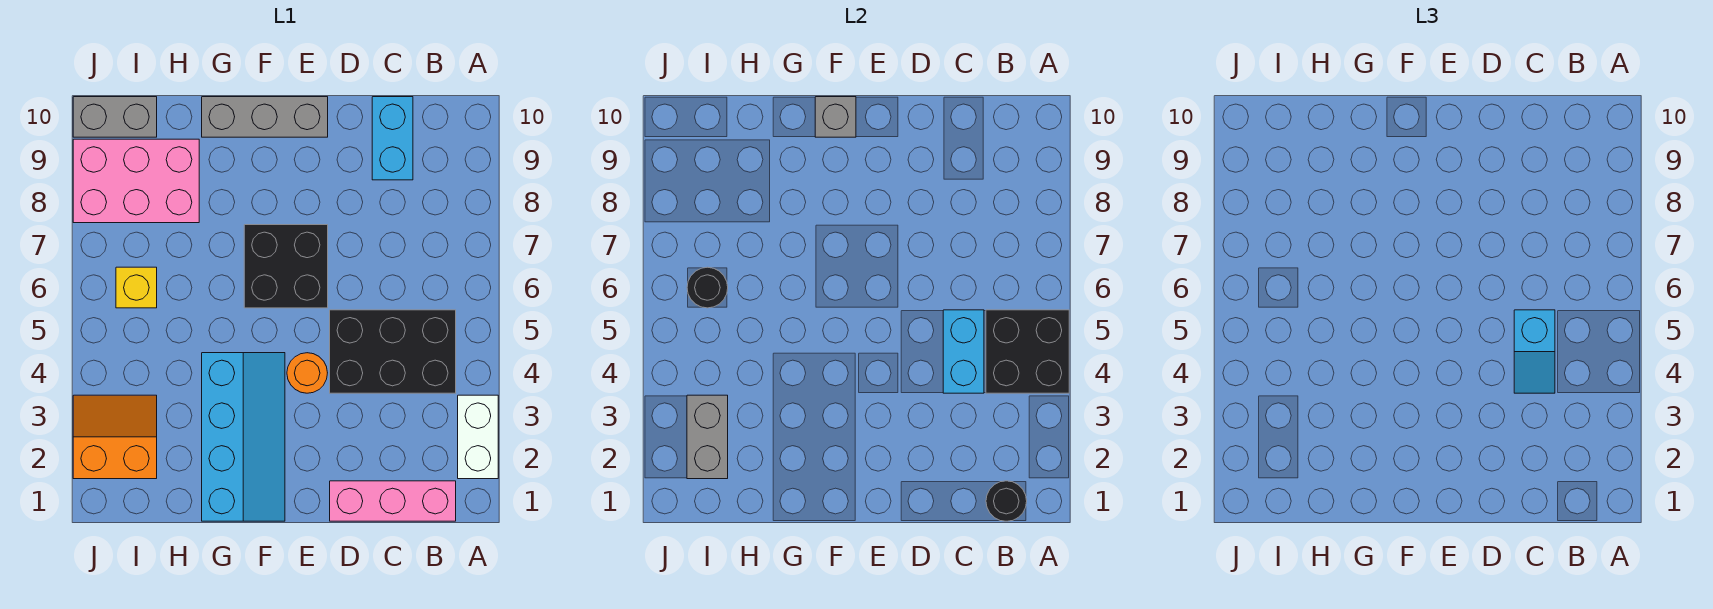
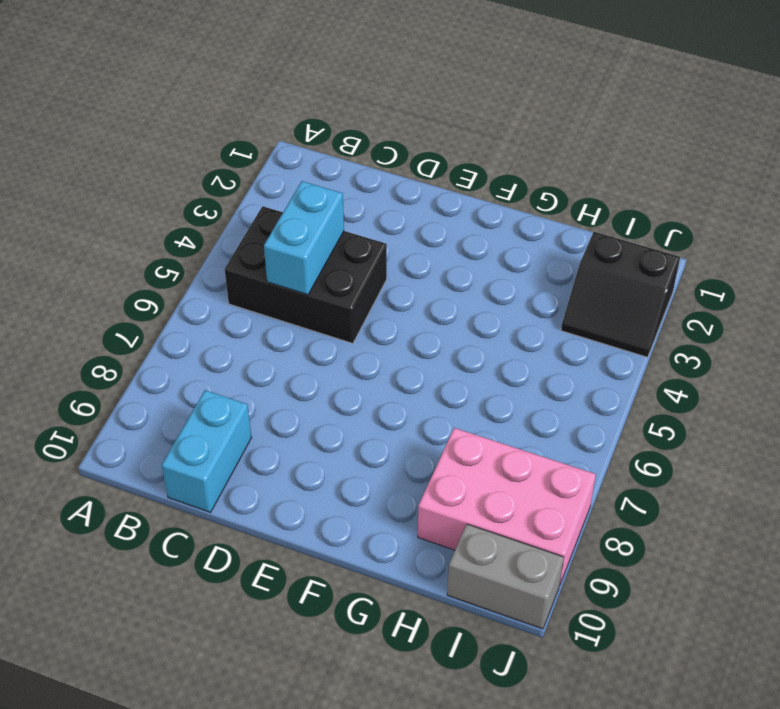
black 2x2 slope [561,232,680,357] -> orange 2x2 slope [73,395,157,479]
none -> white 1x2 brick [458,395,498,479]
none -> pink 1x3 brick [330,481,456,521]
none -> orange 1x1 round brick [287,353,327,393]

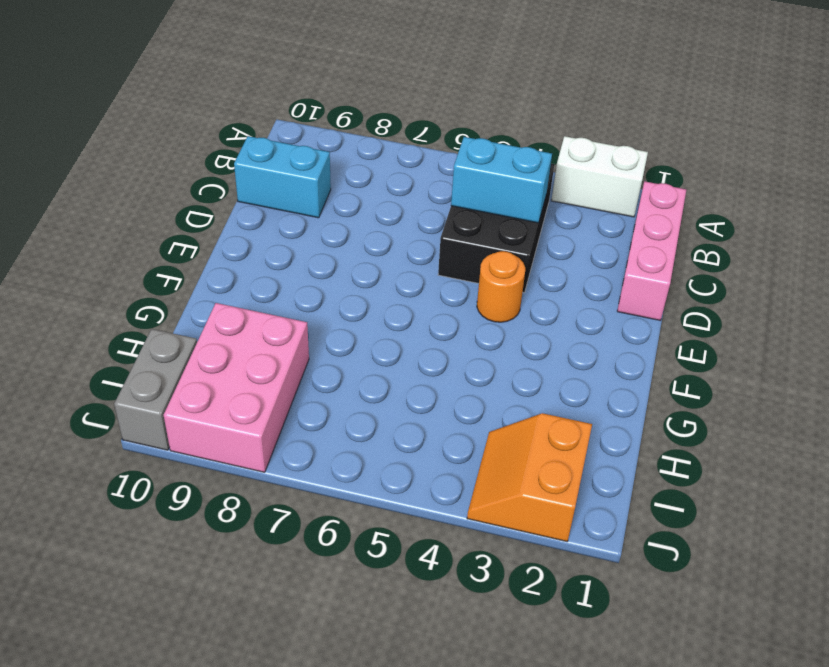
none -> black 2x2 brick [244,225,328,308]
none -> grey 1x3 brick [202,97,328,137]
none -> cyan 2x4 slope [202,353,285,521]

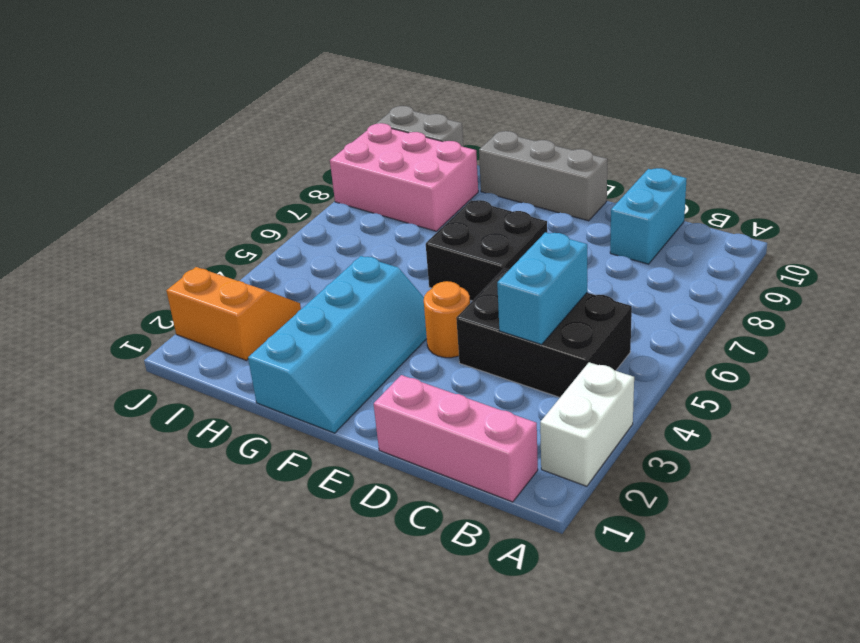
none -> yellow 1x1 brick [116,267,157,308]
none -> black 2x2 brick [986,310,1069,393]
none -> black 1x1 round brick [986,481,1027,521]

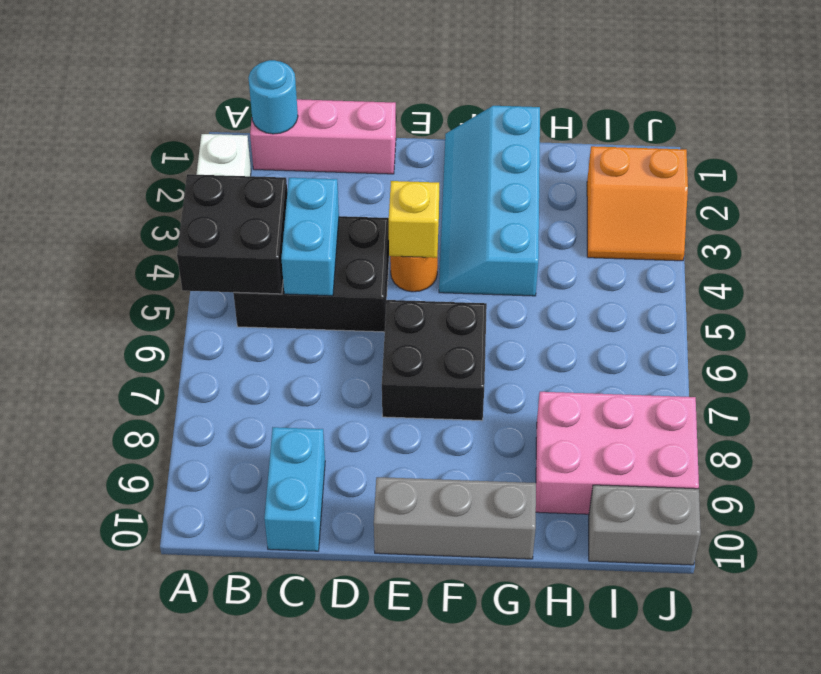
cyan 1x1 round brick [248,60,298,134] -> black 1x1 round brick [986,481,1027,521]
yellow 1x1 brick [389,181,439,258] -> yellow 1x1 brick moved to [116,267,157,308]
none -> grey 1x1 brick [815,97,856,137]
none -> grey 1x2 brick [687,395,728,479]
none -> black 1x1 round brick [687,267,728,308]

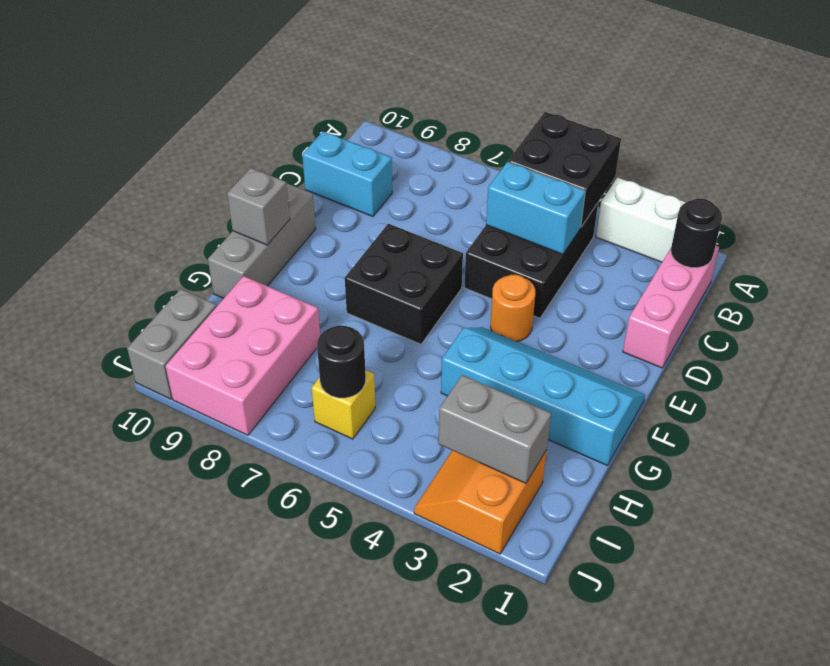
none -> cyan 1x2 slope [1514,310,1555,393]

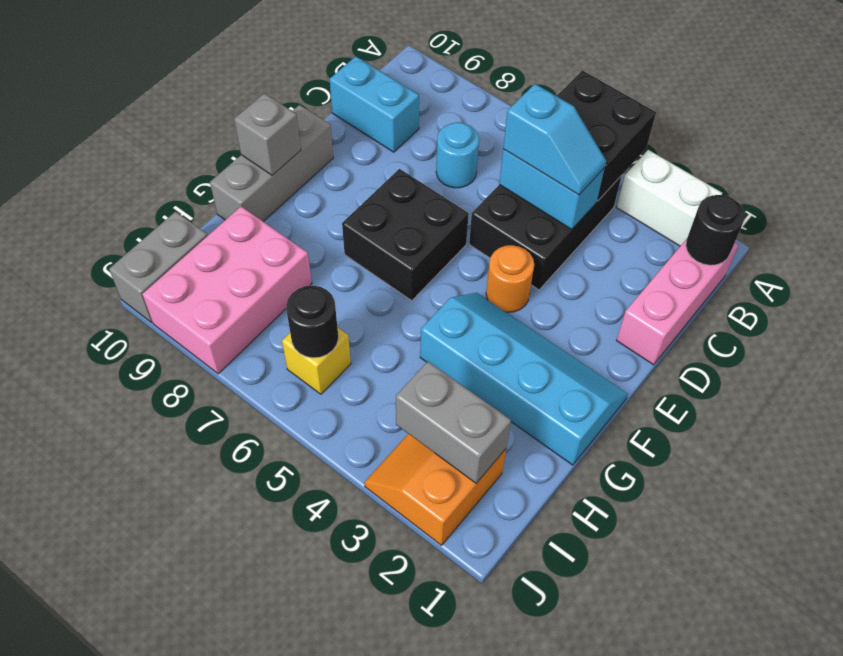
cyan 1x1 round brick [436,122,479,188] -> none

